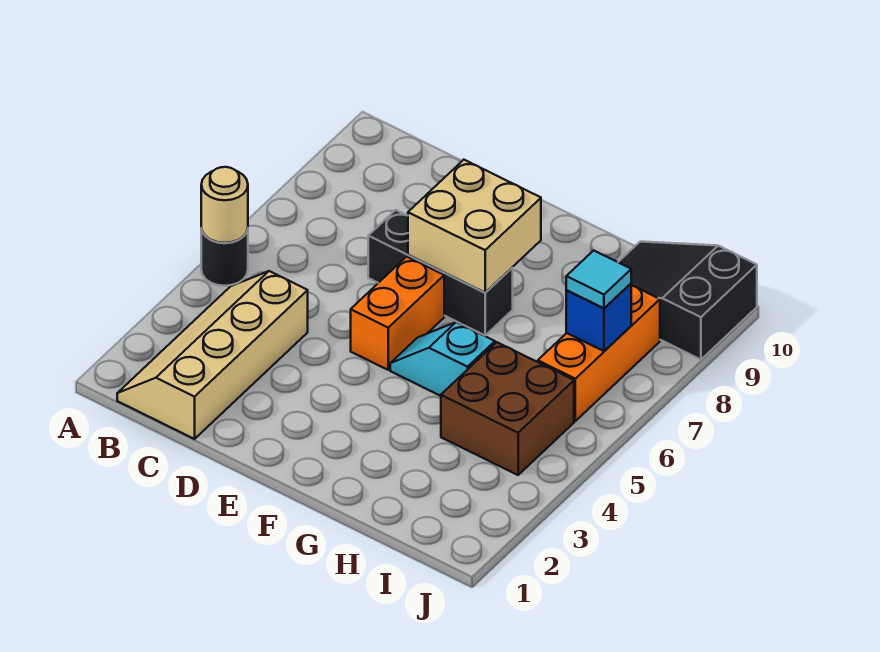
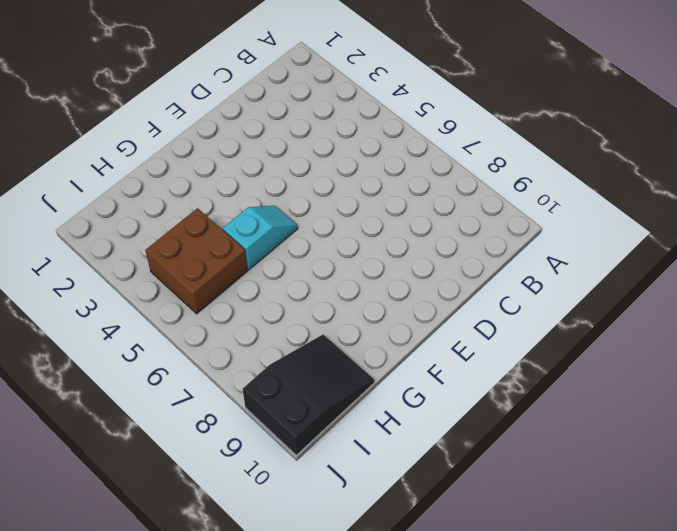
none -> black 1x1 round brick [201,228,248,286]
none -> tan 2x4 slope [117,271,308,439]
none -> black 1x3 brick [368,210,513,335]

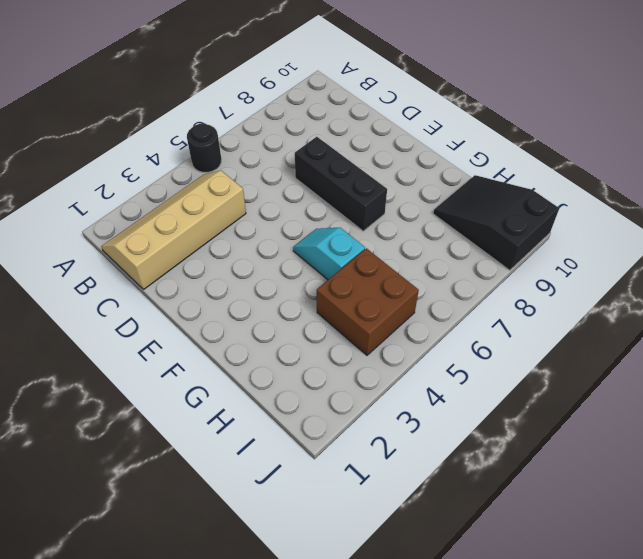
none -> orange 1x2 brick [351,257,444,370]
none -> orange 1x3 brick [538,285,660,421]
none -> tan 1x1 round brick [201,167,248,243]

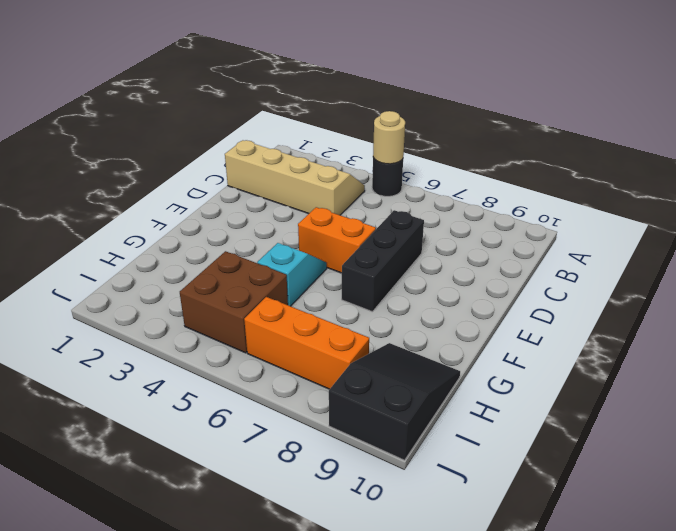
none -> tan 2x2 brick [408,160,541,293]
none -> blue 1x1 brick [566,284,631,351]
none -> cyan 1x1 tile [566,250,631,308]

